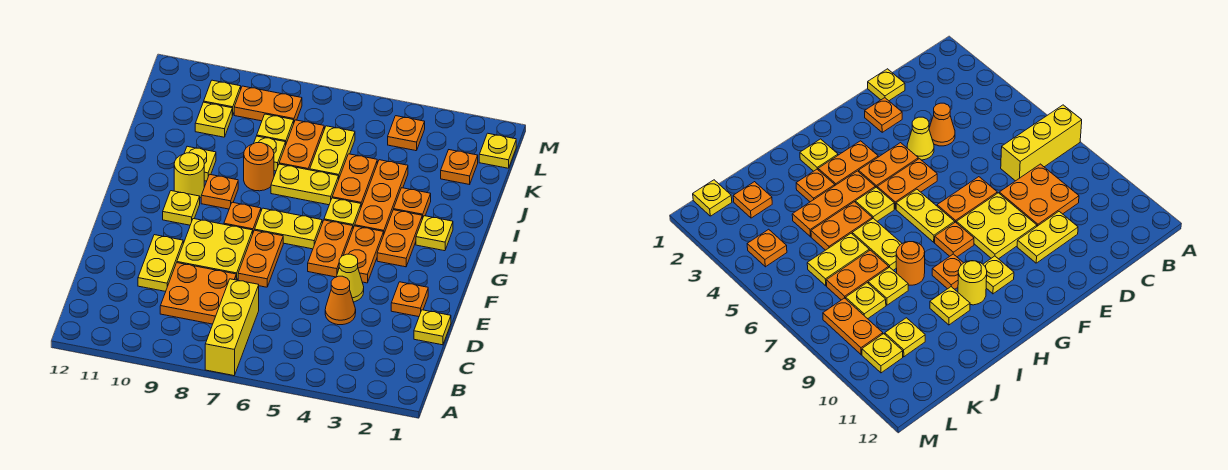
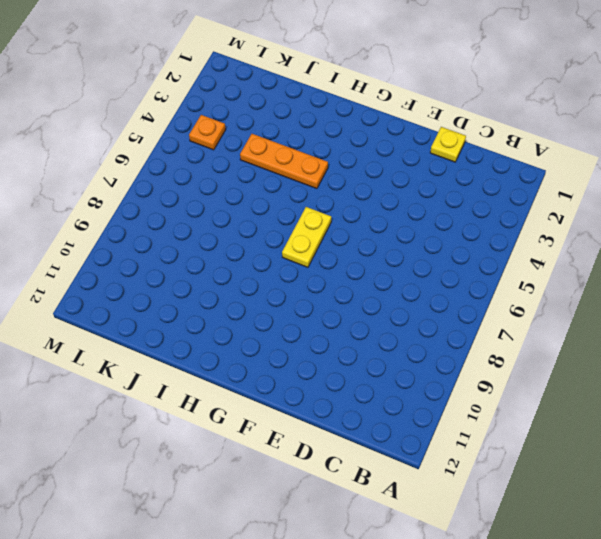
none -> yellow 1x3 brick [205,279,259,376]
none -> orange 2x2 plate [160,263,236,324]
none -> orange 1x1 cone [325,276,356,325]
none -> yellow 1x2 plate [138,235,183,292]

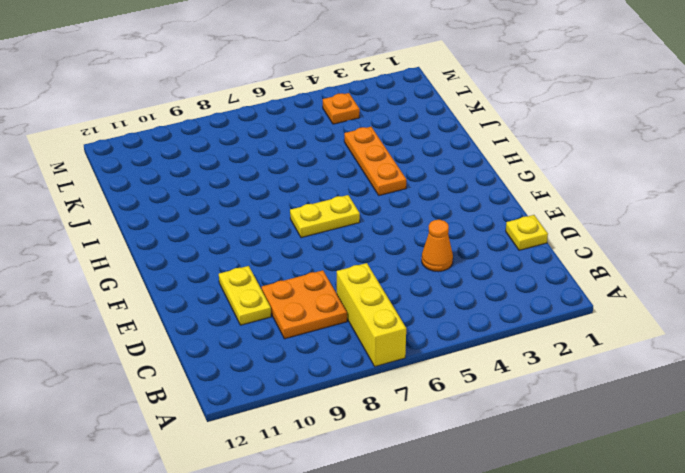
none -> orange 1x1 plate [391,282,428,317]
none -> yellow 1x1 cone [337,254,364,302]
none -> orange 1x2 plate [238,230,283,287]
none -> yellow 2x2 plate [177,219,253,280]

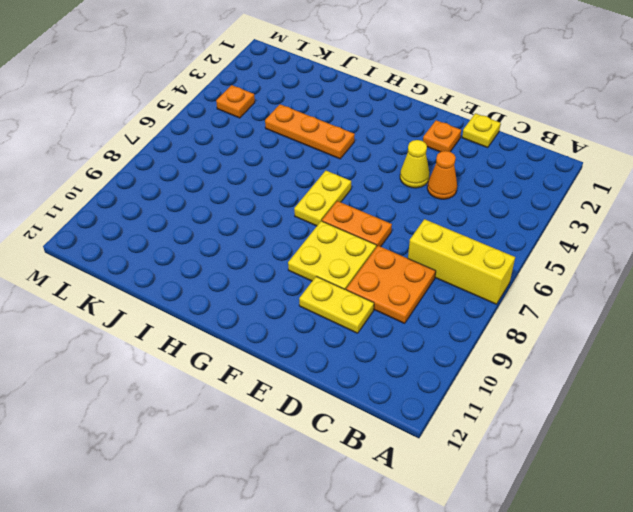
none -> orange 1x2 plate [338,226,384,283]
none -> orange 1x2 plate [308,220,353,277]
none -> orange 1x2 plate [377,210,422,267]
none -> orange 1x1 plate [224,202,261,232]

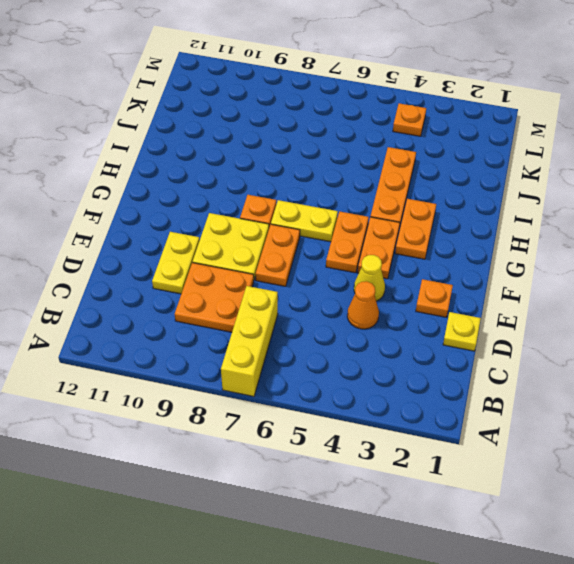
none -> yellow 1x1 plate [163,191,200,225]
none -> yellow 1x1 plate [416,216,453,251]
none -> yellow 1x1 plate [324,198,361,228]
none -> orange 1x1 plate [201,174,238,209]

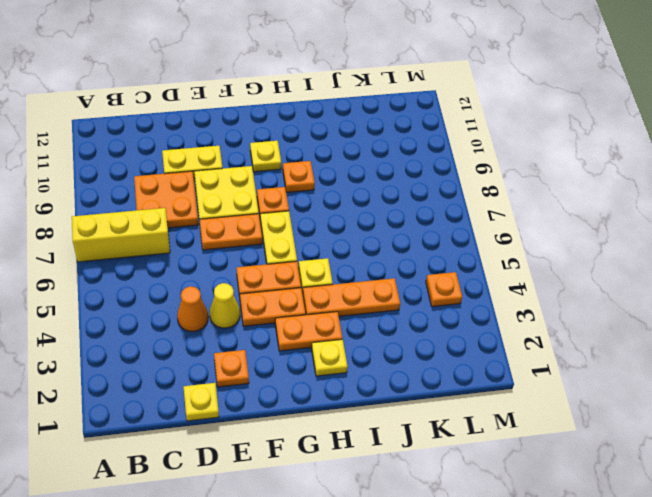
none -> yellow 1x1 round brick [174,153,204,197]
none -> orange 1x1 plate [394,188,431,219]
none -> orange 1x2 plate [332,154,377,206]
none -> yellow 1x2 plate [271,164,339,205]

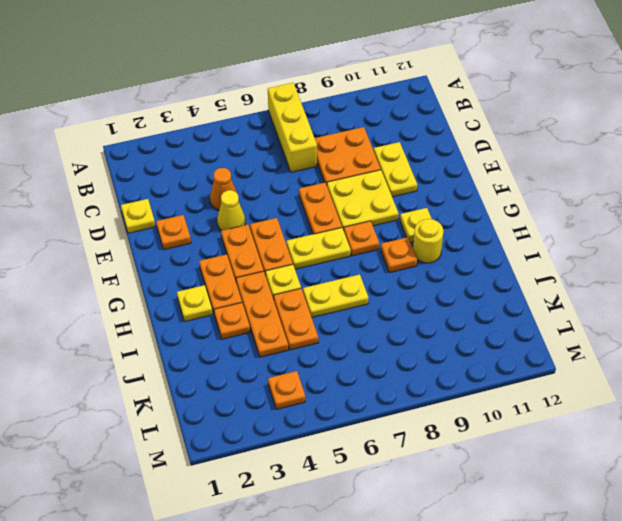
none -> orange 1x1 round brick [244,143,274,191]
none -> yellow 1x1 plate [184,146,216,181]
none -> yellow 1x2 plate [310,126,355,177]
none -> orange 1x2 plate [279,120,324,170]

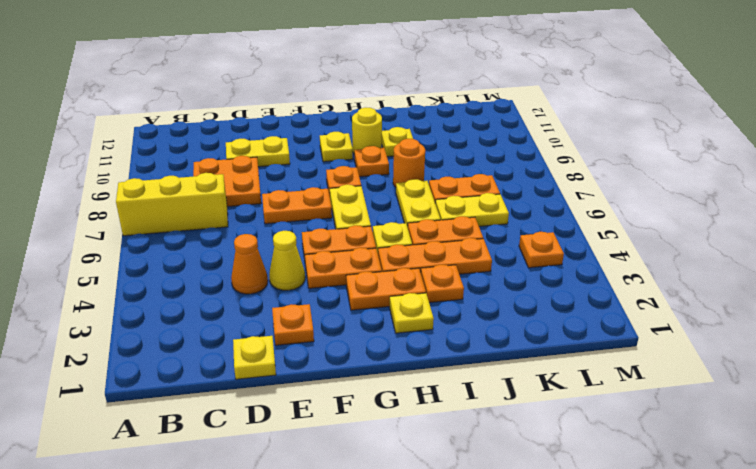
none -> yellow 2x2 plate [177,219,253,280]
none -> yellow 1x1 plate [254,136,286,171]
none -> orange 1x1 plate [441,150,478,185]
none -> yellow 1x1 plate [257,114,294,143]

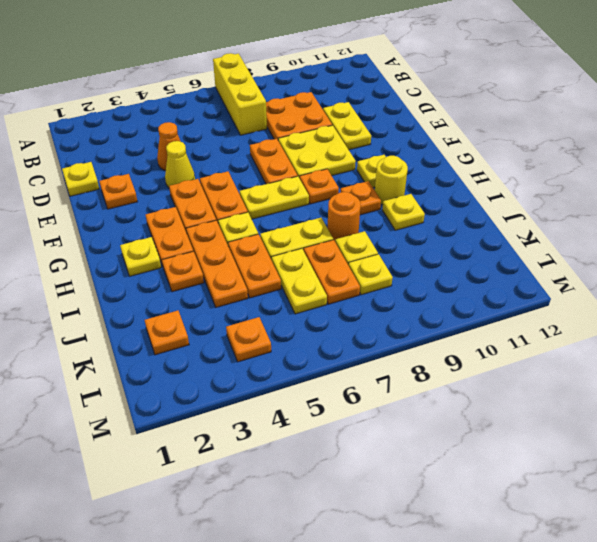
none -> yellow 1x1 plate [195,102,232,137]
none -> yellow 1x1 plate [479,133,516,168]
none -> orange 1x2 plate [234,86,302,122]
none -> yellow 1x1 plate [204,80,241,115]

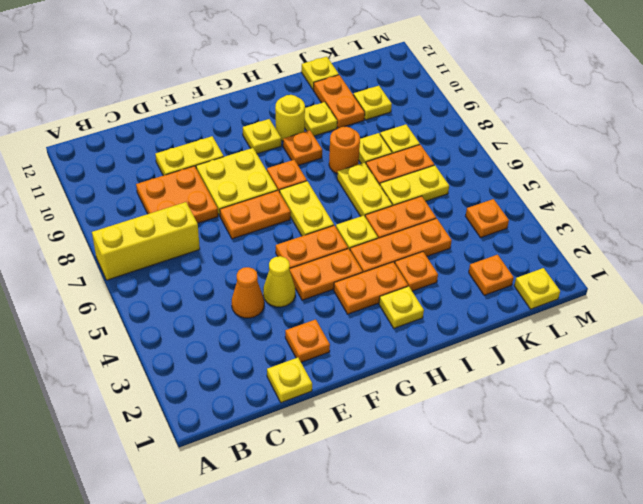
orange 1x2 plate [314,75,365,128] -> orange 1x2 plate moved to [234,86,302,122]
yellow 1x1 plate [301,57,339,90] -> yellow 1x1 plate moved to [204,80,241,115]

